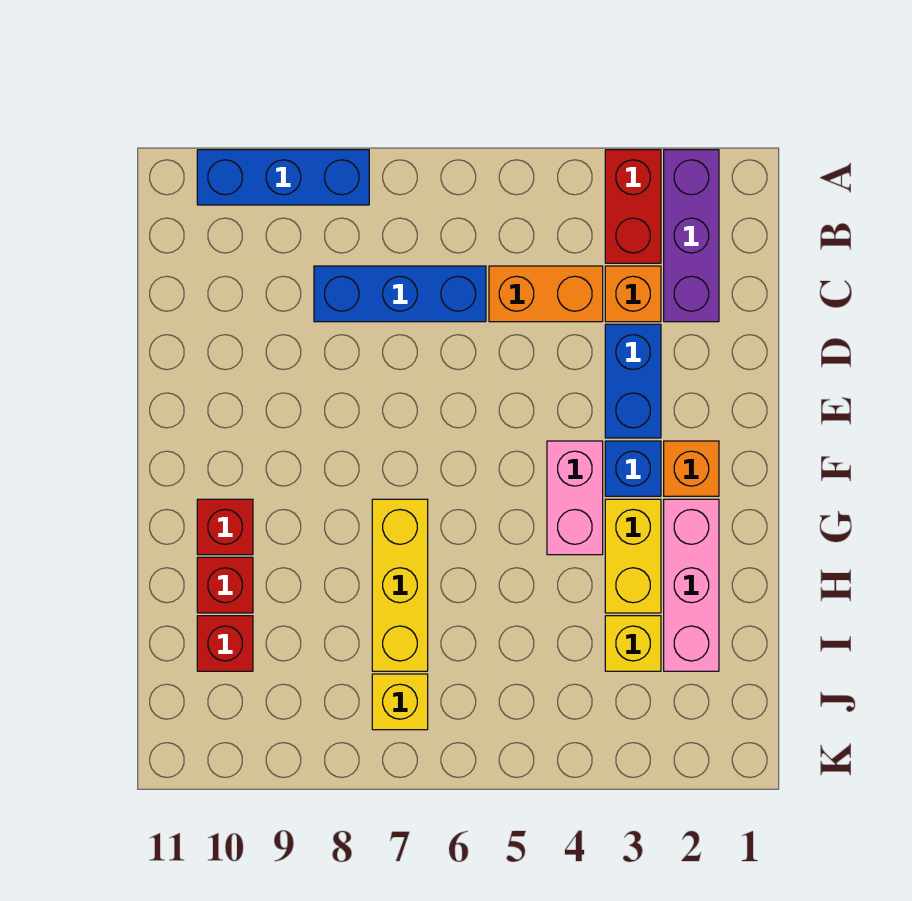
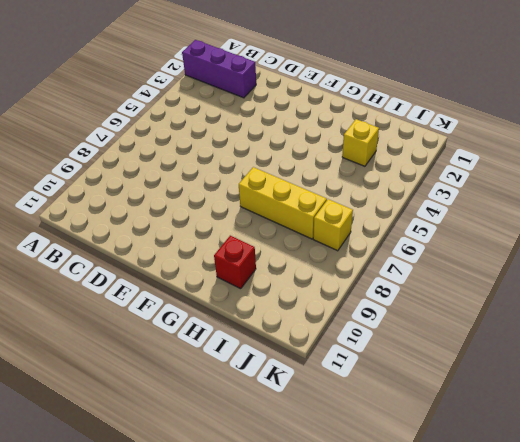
none -> red 1x2 brick [605,150,661,263]
none -> blue 1x3 brick [197,150,369,205]
none -> orange 1x1 brick [605,266,661,322]

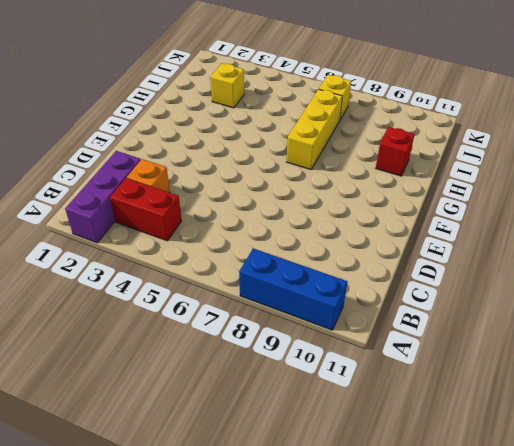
red 1x2 brick [110,178,182,241] -> red 1x2 brick turned to [605,150,661,263]
none -> orange 1x2 brick [489,266,603,322]
none -> blue 1x3 brick [314,266,486,322]
none -> blue 1x2 brick [605,324,661,438]

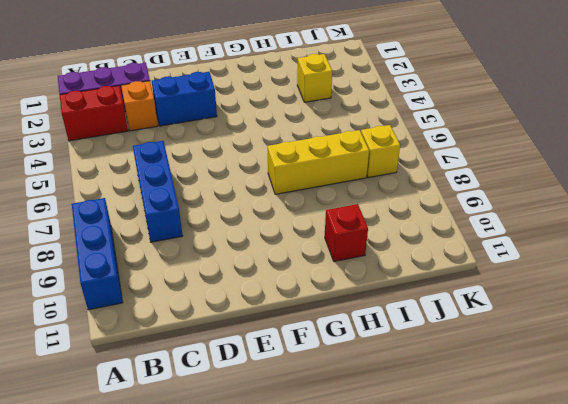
none -> orange 1x2 brick [489,266,603,322]
none -> orange 1x1 brick [664,441,719,496]
none -> blue 1x1 brick [605,441,661,496]

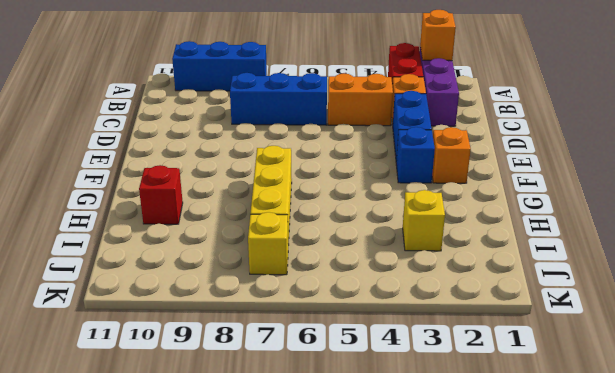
orange 1x1 brick [420,10,456,61] -> none
none -> pink 1x2 brick [547,441,603,555]
none -> pink 1x3 brick [664,499,719,671]
none -> yellow 1x2 brick [605,499,661,613]

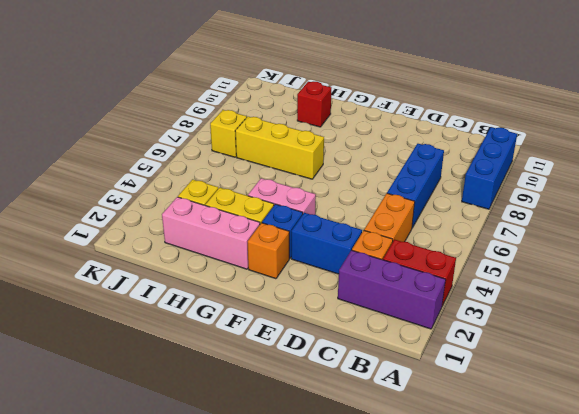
none -> red 1x1 brick [197,499,253,555]
none -> red 1x1 brick [197,616,253,671]

